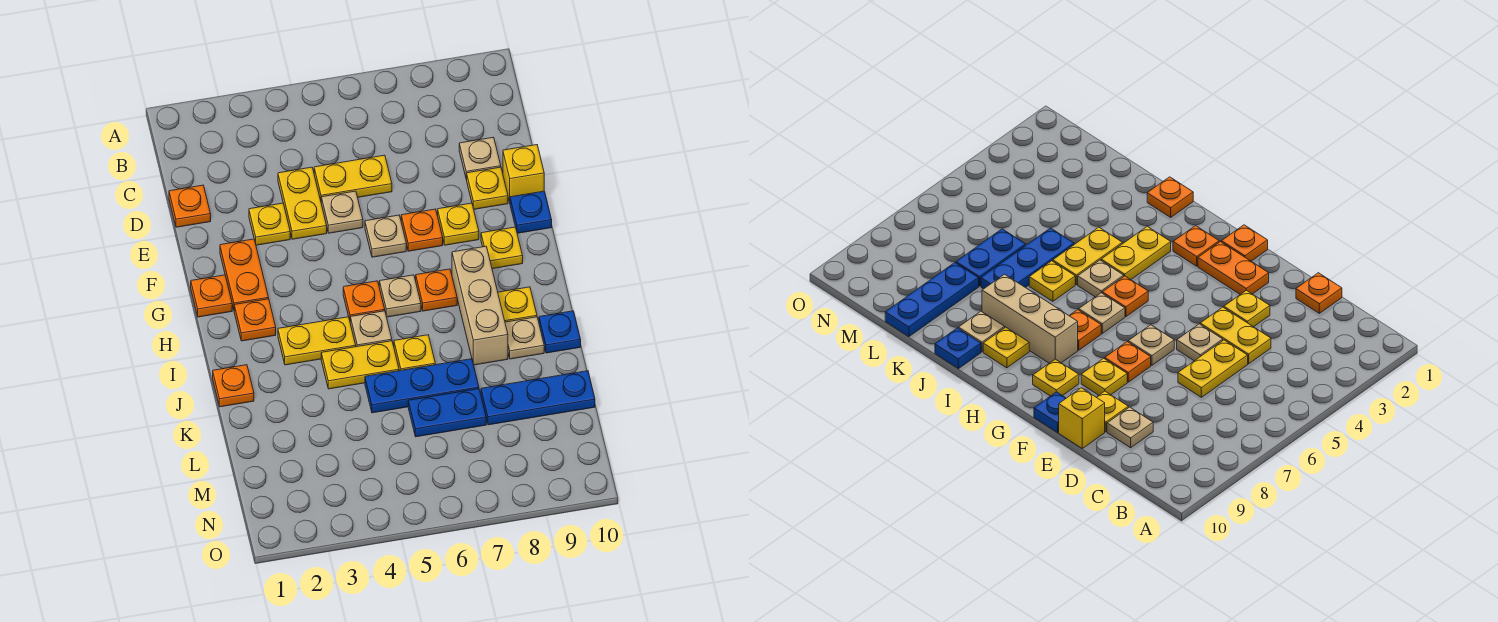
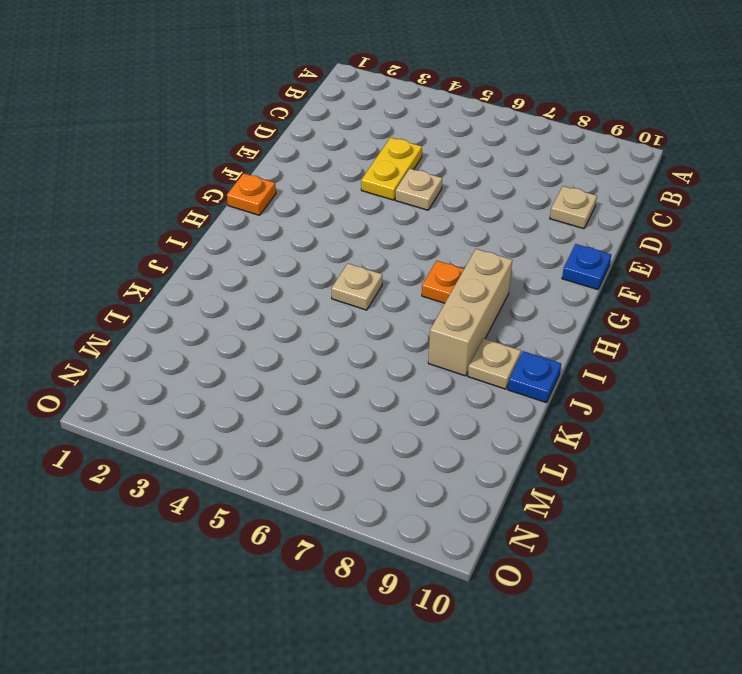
none -> orange 1x1 plate [169,185,211,227]
none -> yellow 1x2 plate [314,155,392,200]
none -> yellow 1x1 plate [249,203,290,245]
none -> yellow 1x1 plate [466,167,508,209]

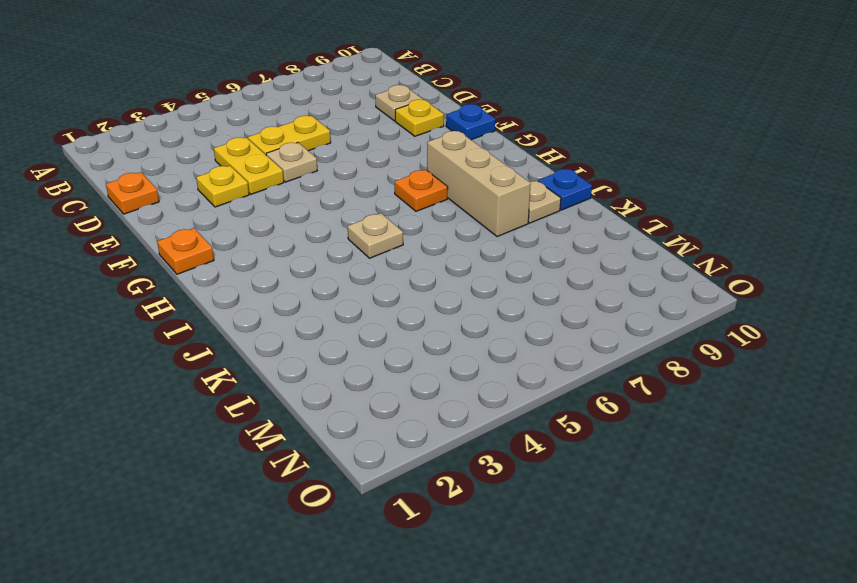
none -> yellow 1x1 brick [503,145,544,202]
none -> orange 1x2 plate [220,239,269,309]
none -> tan 1x1 plate [365,215,406,257]
none -> orange 1x1 plate [401,209,443,251]

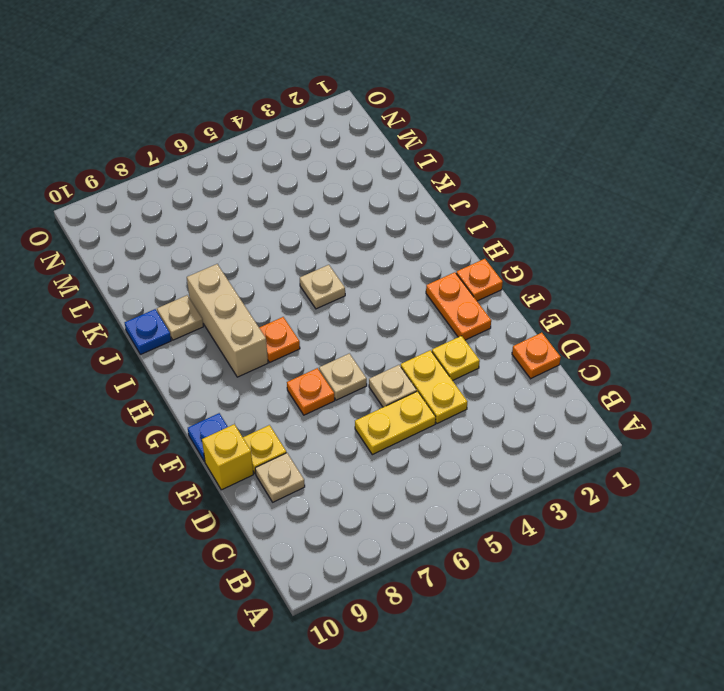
none -> yellow 1x1 plate [438,203,479,245]
none -> yellow 1x1 plate [481,227,523,269]
none -> orange 1x1 plate [234,299,276,341]
none -> orange 1x1 plate [343,281,385,320]

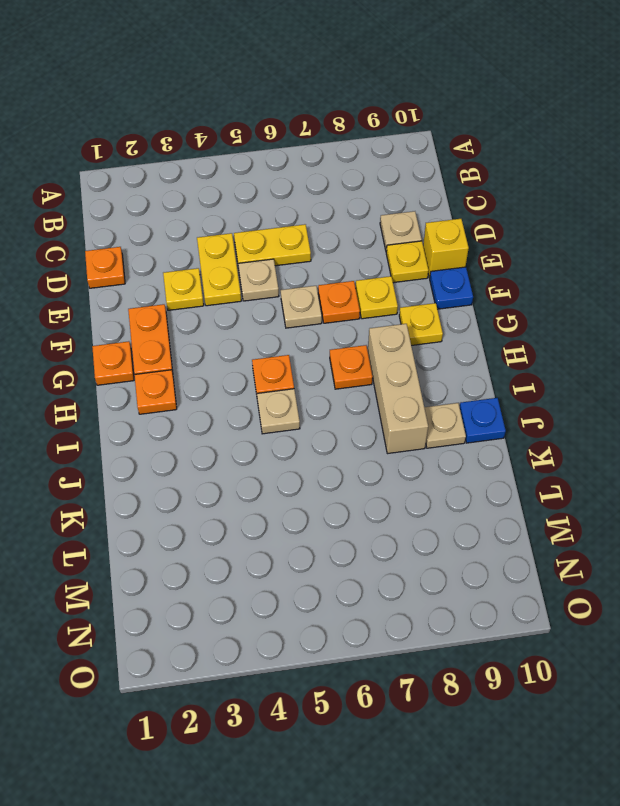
none -> tan 1x1 plate [379,275,421,317]
none -> yellow 1x2 plate [278,317,356,365]
none -> yellow 1x1 plate [498,287,537,322]
none -> orange 1x1 plate [213,365,254,407]

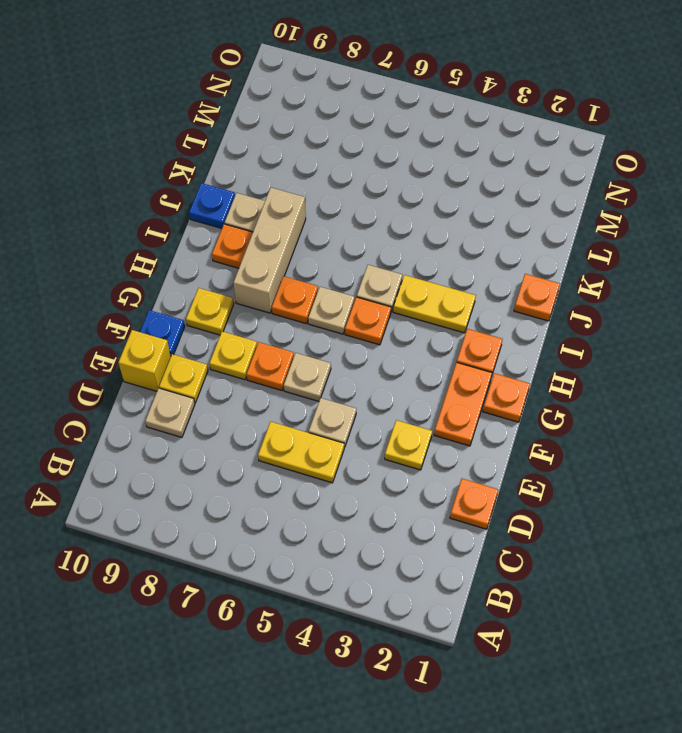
orange 1x1 plate [212,224,253,268] -> yellow 1x1 plate [498,287,537,322]
none -> yellow 1x2 plate [278,167,327,239]
none -> yellow 1x2 plate [321,341,399,389]
none -> yellow 1x1 plate [394,335,435,371]
none -> blue 1x3 plate [365,359,479,413]

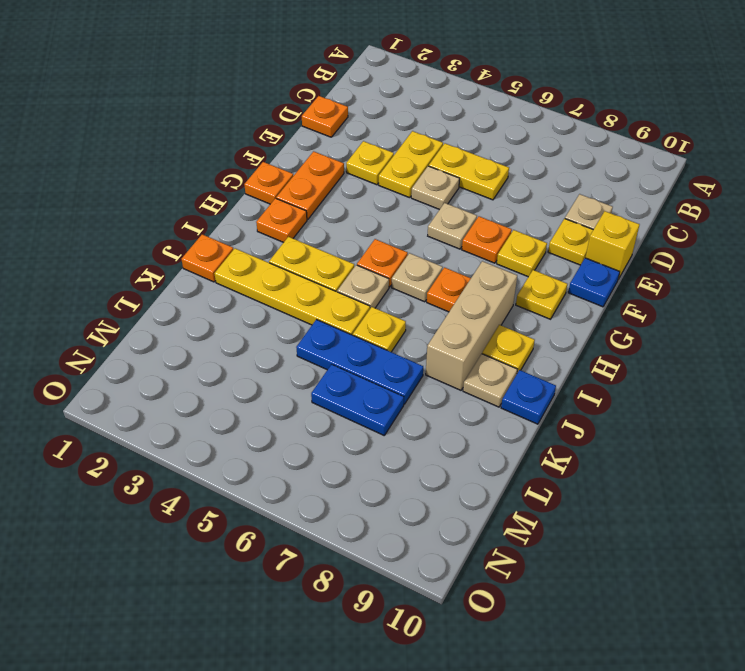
yellow 1x4 plate [214,248,370,335] -> yellow 1x2 plate [321,341,399,389]
none -> blue 1x3 plate [481,371,595,425]

